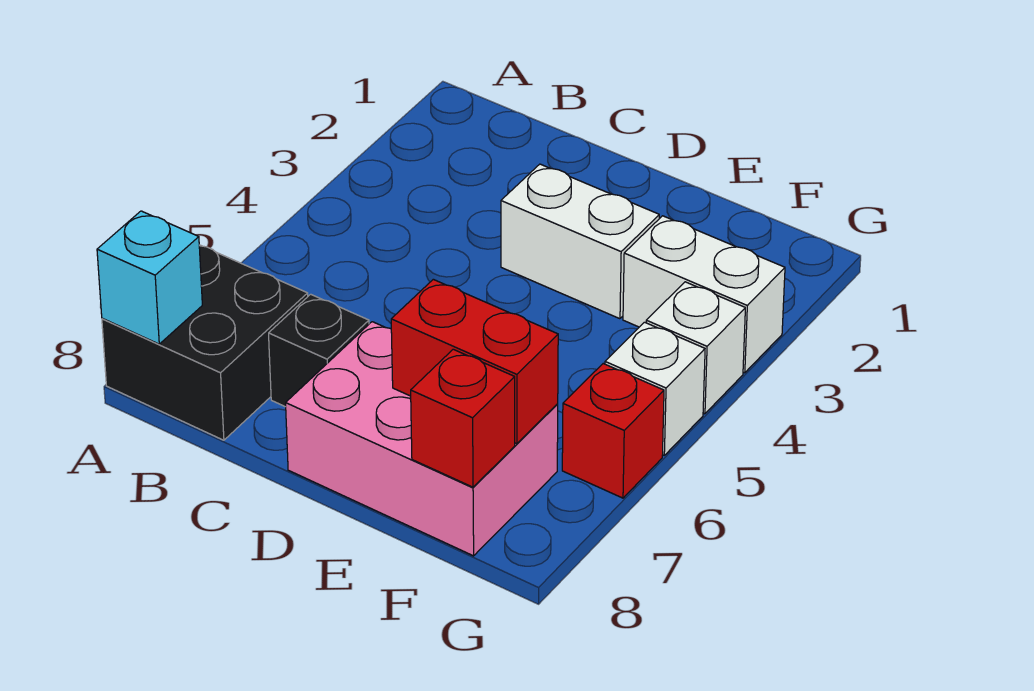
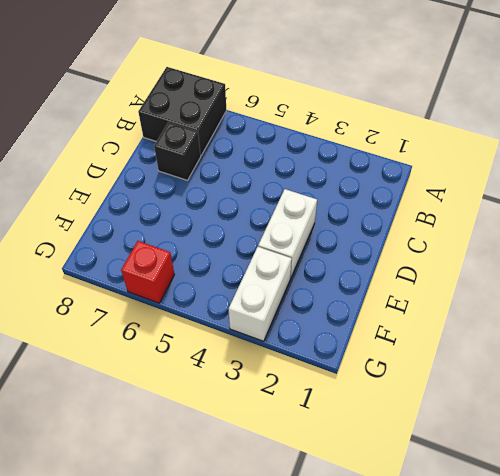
none -> pink 2x3 brick [286,322,558,556]
none -> white 1x1 brick [646,282,745,414]

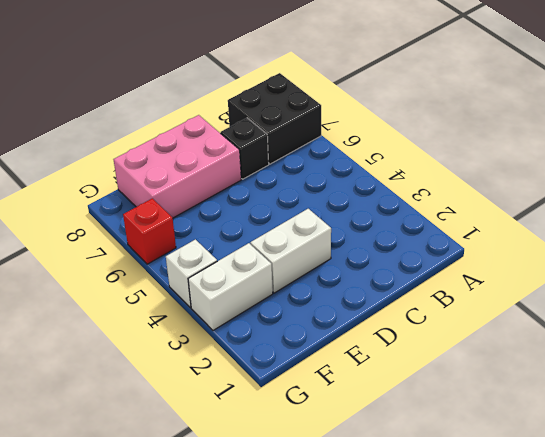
none -> white 1x1 brick [605,322,705,455]
none -> cyan 1x1 brick [97,211,202,344]

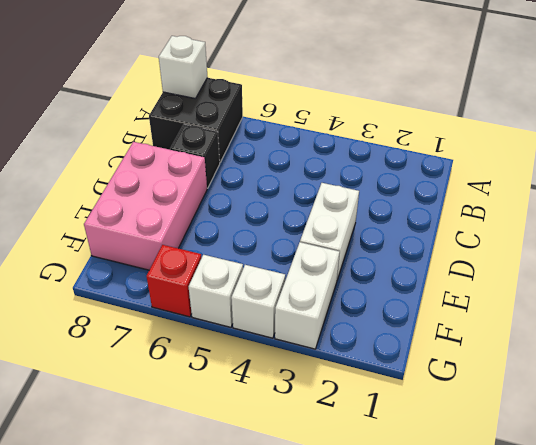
white 1x1 brick [159,36,208,99] -> cyan 1x1 brick [97,211,202,344]
none -> red 1x2 brick [391,279,558,444]
none -> red 1x1 brick [411,349,515,487]

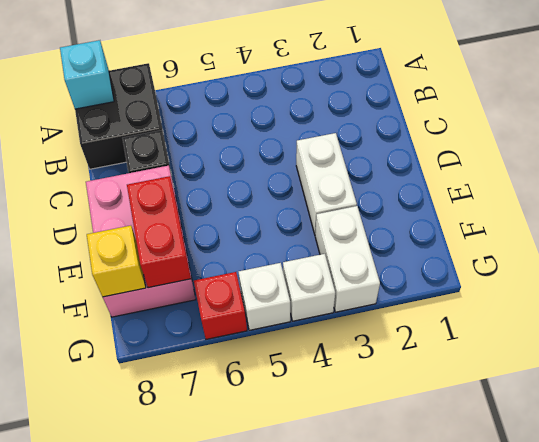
yellow 1x1 brick [87,226,146,297] -> red 1x1 brick [411,349,515,487]

